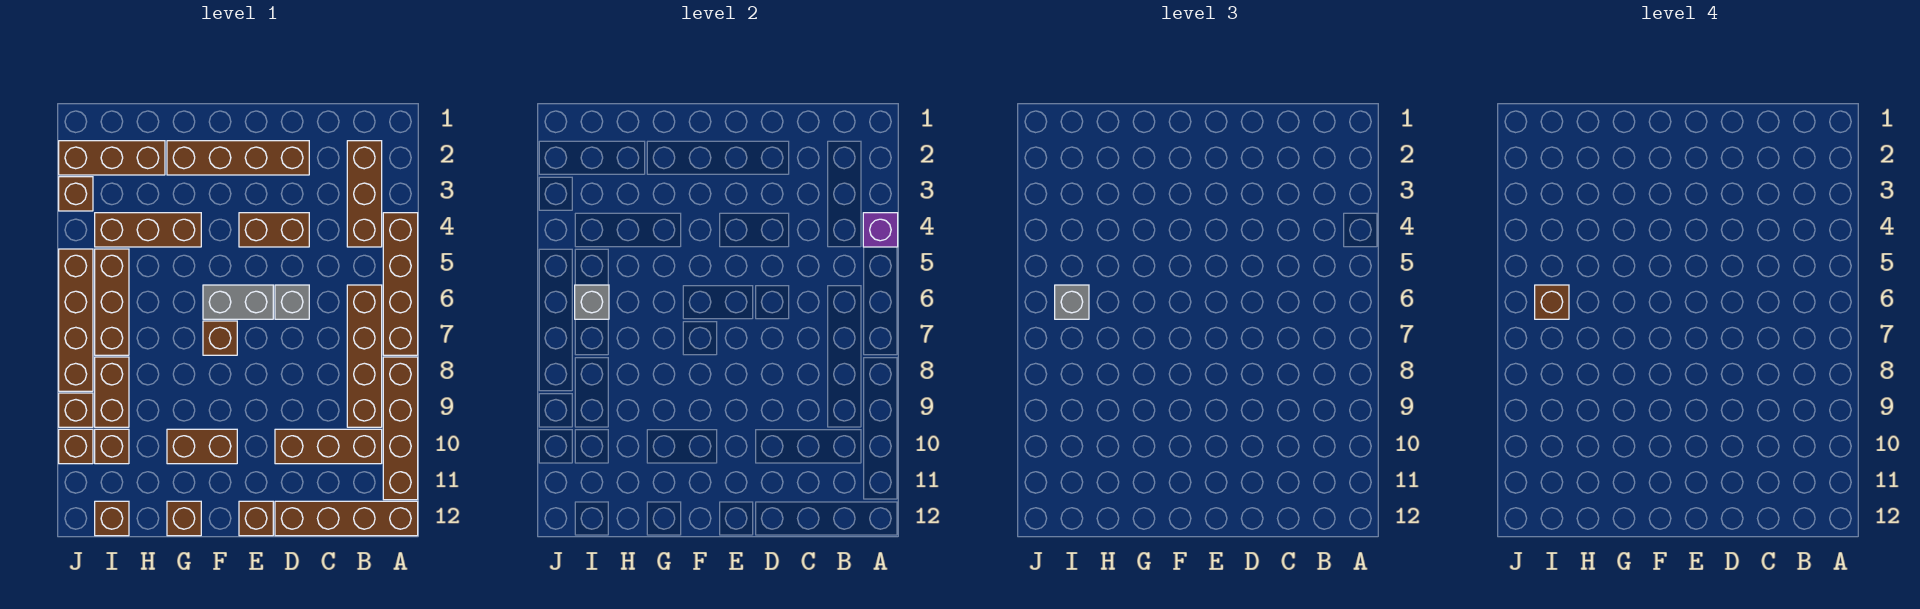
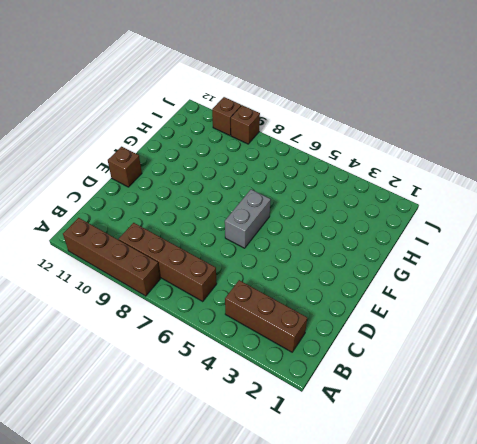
none -> brown 1x4 brick [383,213,418,355]
none -> brown 1x4 brick [275,501,418,536]
none -> brown 1x3 brick [275,429,382,464]

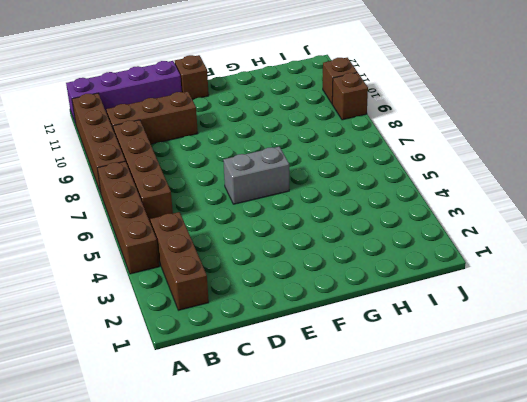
purple 1x4 brick [66,61,182,124] -> brown 1x4 brick [275,501,418,536]
none -> brown 1x4 brick [167,141,309,175]
none -> brown 1x2 brick [239,213,309,247]
none -> grey 1x1 brick [275,285,309,319]

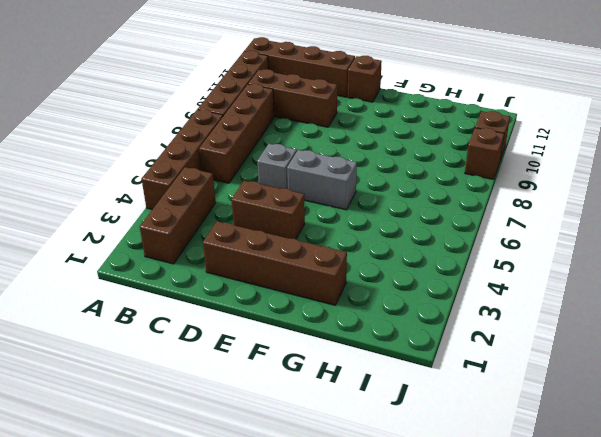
none -> brown 1x1 brick [203,321,237,355]
none -> brown 1x2 brick [167,429,237,464]
none -> brown 1x3 brick [95,213,201,247]

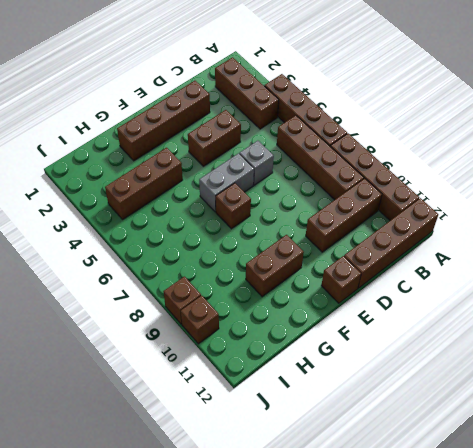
none -> brown 1x1 brick [167,501,201,536]
none -> brown 1x3 brick [59,141,165,175]
none -> brown 1x3 brick [95,249,129,355]

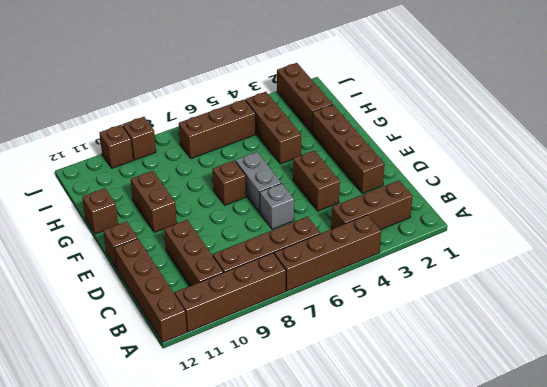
none -> brown 1x2 brick [95,357,129,427]
none -> brown 1x1 brick [95,429,129,464]
none -> brown 1x1 brick [95,501,129,536]

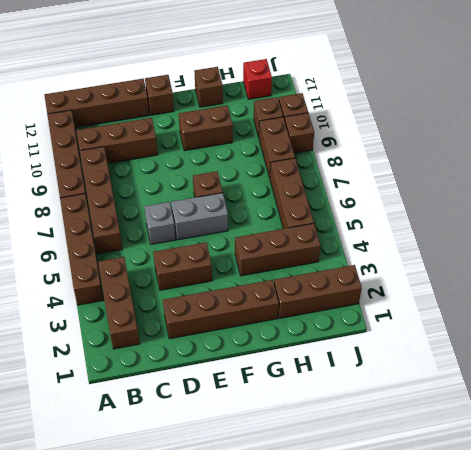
red 1x1 brick [243,59,272,99] -> brown 1x1 brick [95,501,129,536]
none -> brown 1x1 brick [59,177,93,211]
none -> brown 1x4 brick [59,249,93,391]
none -> purple 1x1 brick [863,213,898,247]

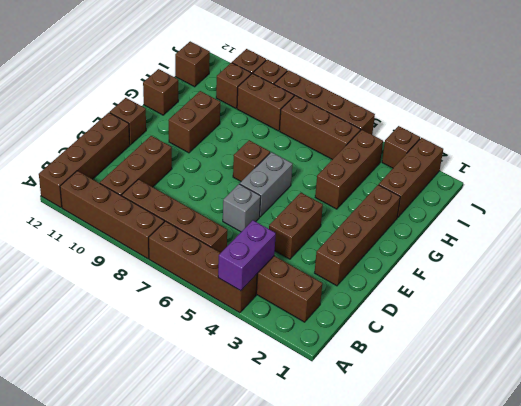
purple 1x2 brick [218,220,276,291] -> purple 1x1 brick [863,213,898,247]
none -> grey 1x1 brick [575,285,609,319]
none -> grey 1x1 brick [1055,285,1089,319]
none -> brown 1x1 brick [1535,285,1569,319]

